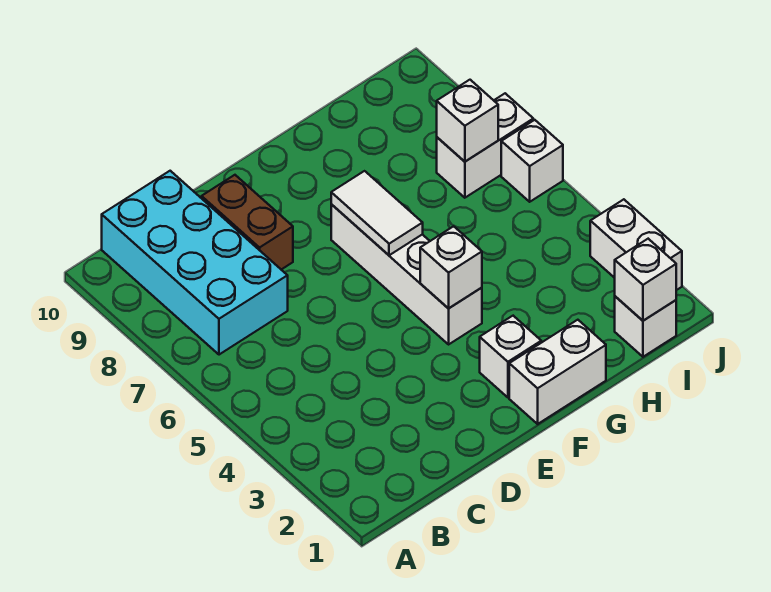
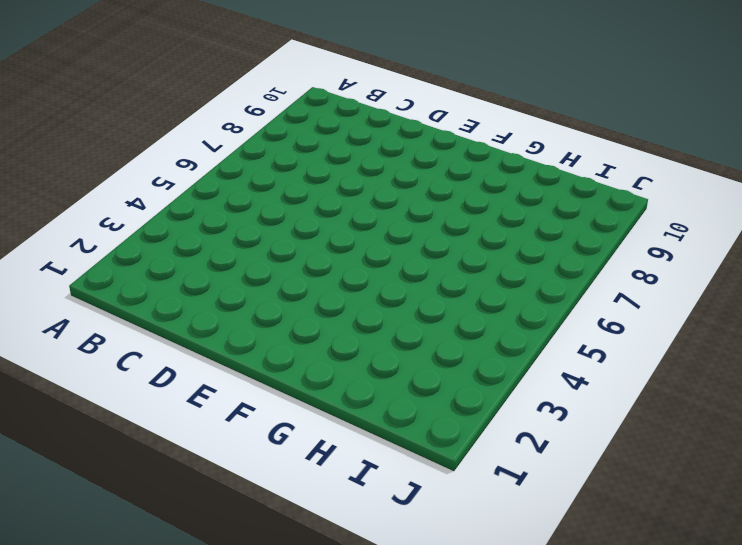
none -> cyan 2x4 brick [102,171,288,355]
none -> brown 1x2 brick [202,175,293,270]
none -> white 1x2 brick [509,320,606,424]

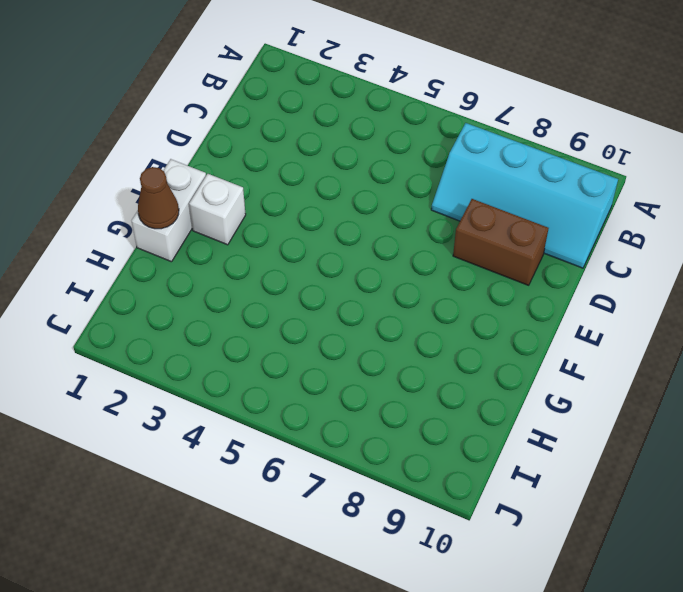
cyan 2x4 slope [431,123,618,268] -> cyan 2x4 brick [102,171,288,355]
brown 1x1 cone [138,167,179,229] -> none
none -> white 1x4 brick [331,204,482,344]
none -> white 1x1 brick [615,296,676,357]
none -> white 1x2 brick [437,93,533,198]

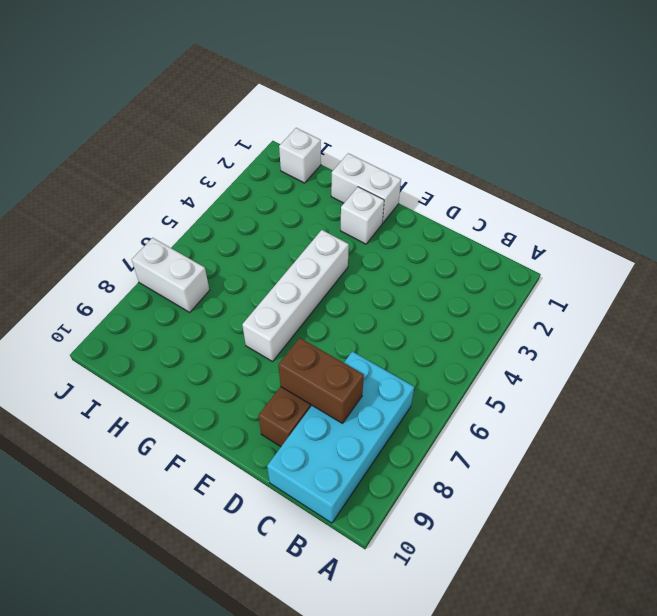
brown 1x2 brick [278,338,364,424] -> none
none -> white 1x2 brick [590,199,682,290]
none -> white 1x1 brick [501,120,563,202]
none -> white 1x1 brick [420,226,482,309]

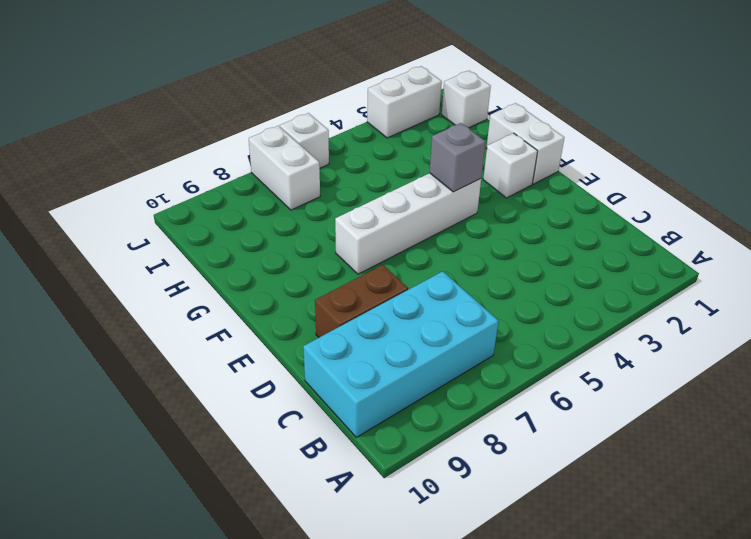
grey 1x1 brick [430,123,486,192] -> white 1x1 brick [420,226,482,309]
none -> white 1x2 tile [331,171,423,255]
none -> white 1x1 brick [615,239,676,321]
none -> white 1x1 brick [437,80,498,162]

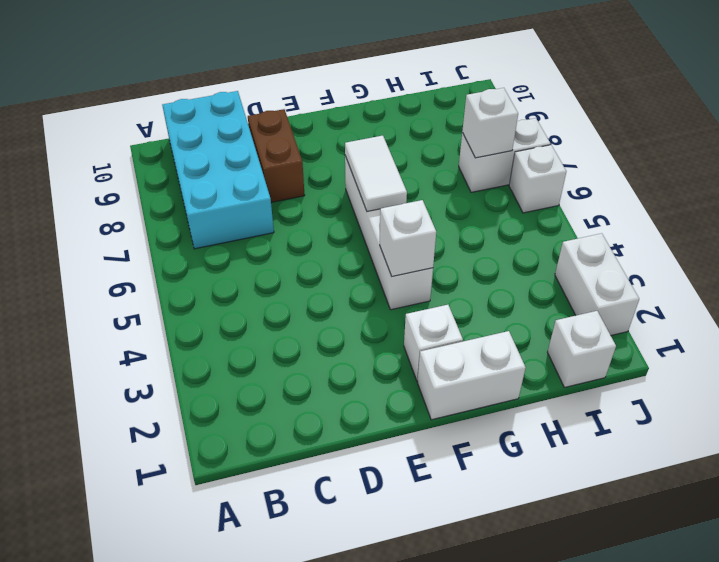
none -> white 1x1 brick [615,239,676,321]

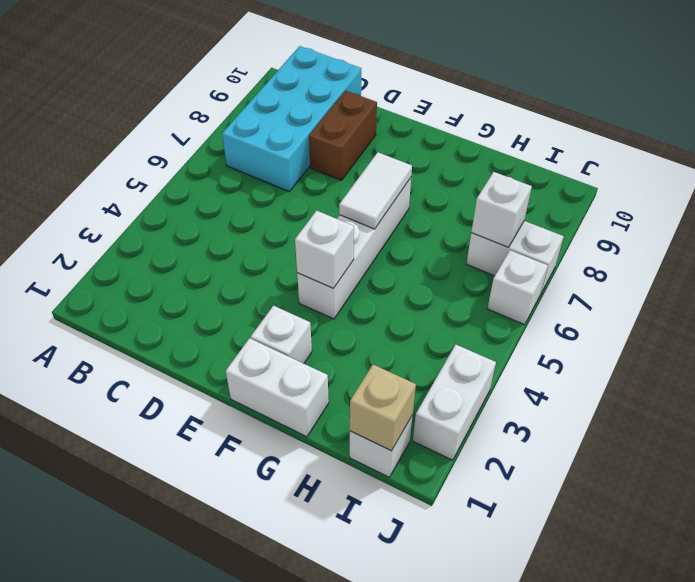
tan 1x1 brick [350,365,416,451] -> white 1x1 brick [615,239,676,321]

